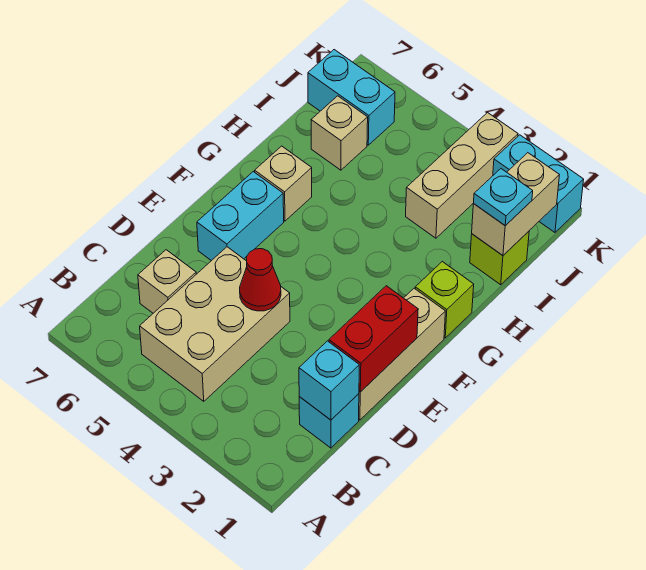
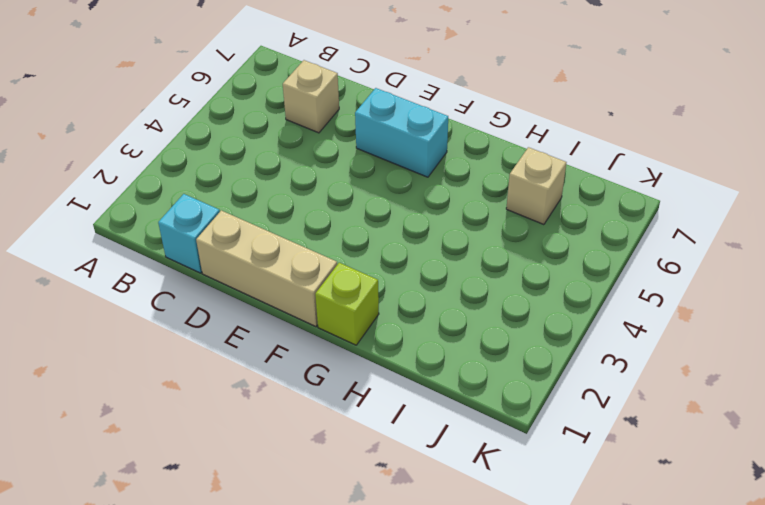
none -> tan 2x3 brick [140,247,290,401]
none -> tan 1x1 brick [255,146,312,221]
none -> lime 1x1 brick [470,231,529,285]

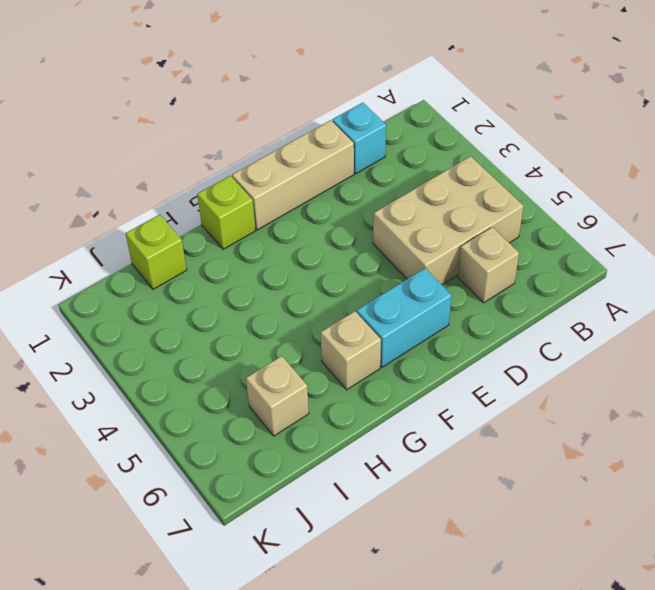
none -> tan 1x3 brick [406,113,518,238]
none -> cyan 1x2 brick [308,50,395,145]
none -> cyan 1x2 brick [493,135,584,232]

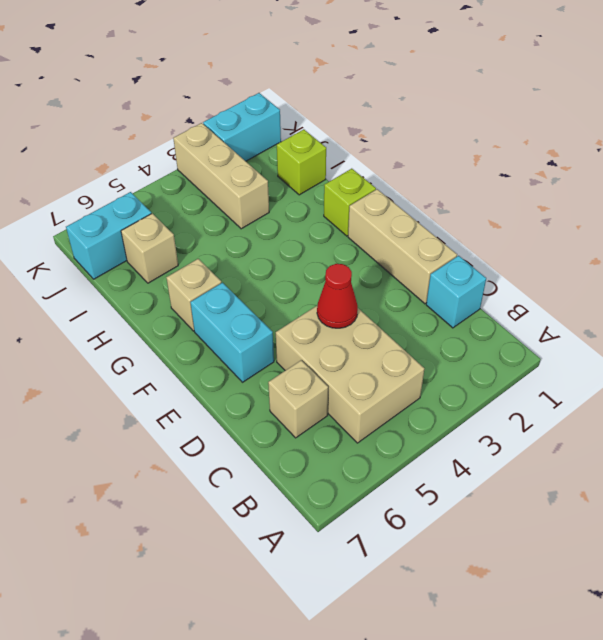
none -> cyan 1x1 brick [299,341,359,420]
none -> red 1x2 brick [329,286,418,392]
none -> tan 1x2 brick [472,153,559,255]

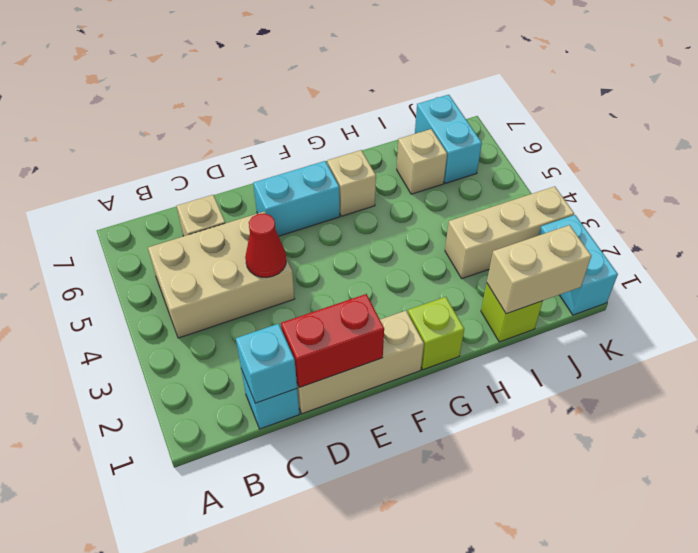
none -> cyan 1x1 plate [473,169,533,226]

